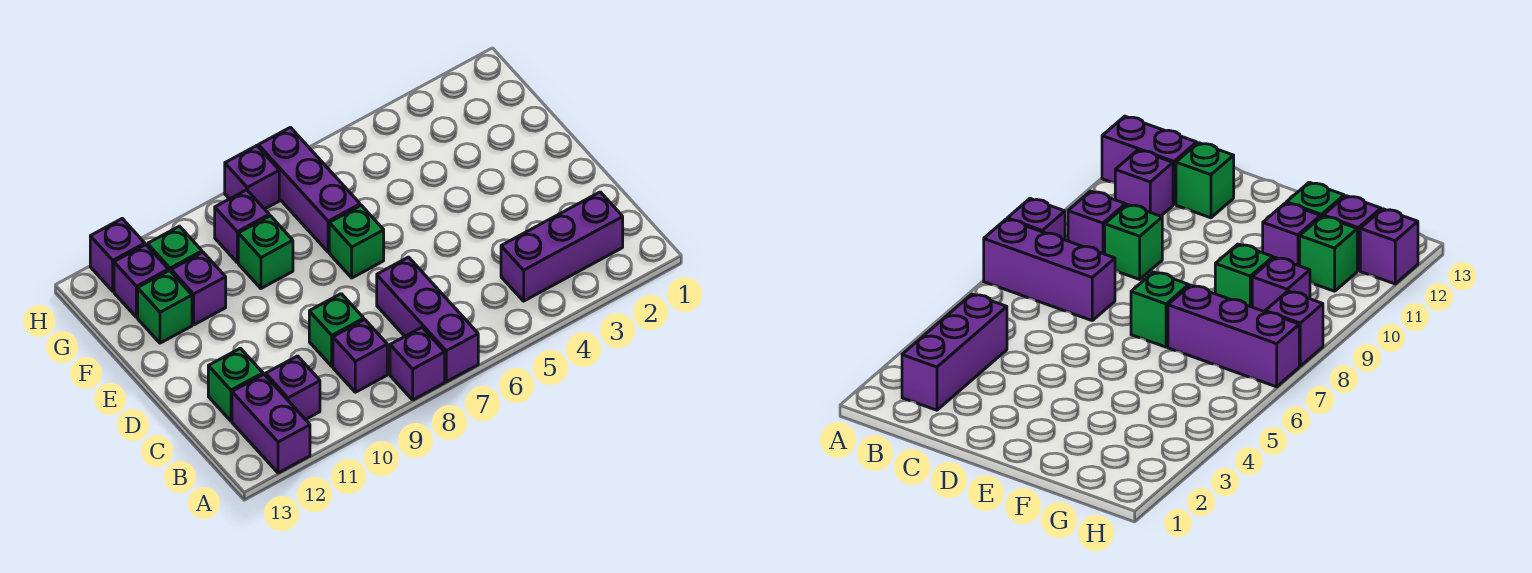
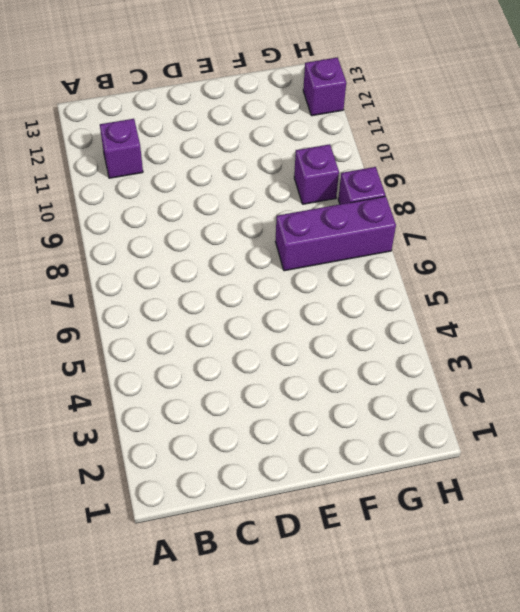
none -> purple 1x3 brick [377,257,478,382]
none -> purple 1x1 brick [390,328,445,400]
none -> purple 1x2 brick [232,374,310,473]

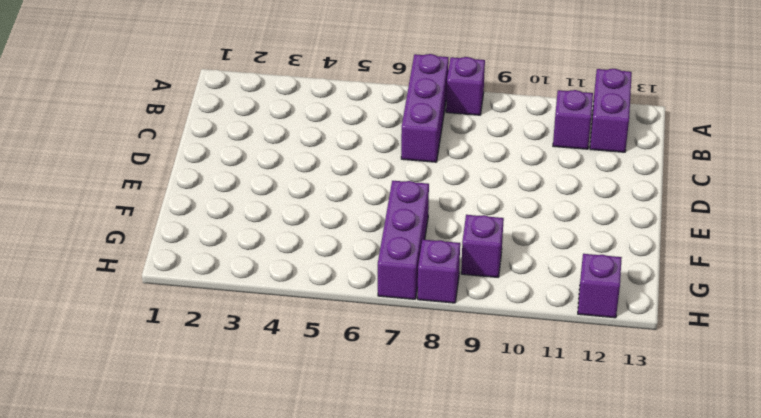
none -> purple 1x3 brick [501,192,623,301]
none -> purple 1x1 brick [333,320,387,392]
none -> green 1x1 brick [309,294,364,366]

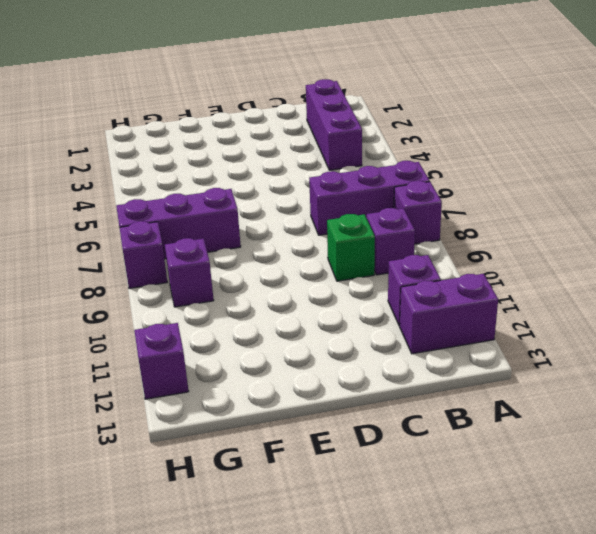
none -> green 1x1 brick [208,348,263,421]
none -> green 1x1 brick [329,205,384,278]
none -> green 1x1 brick [238,216,293,288]

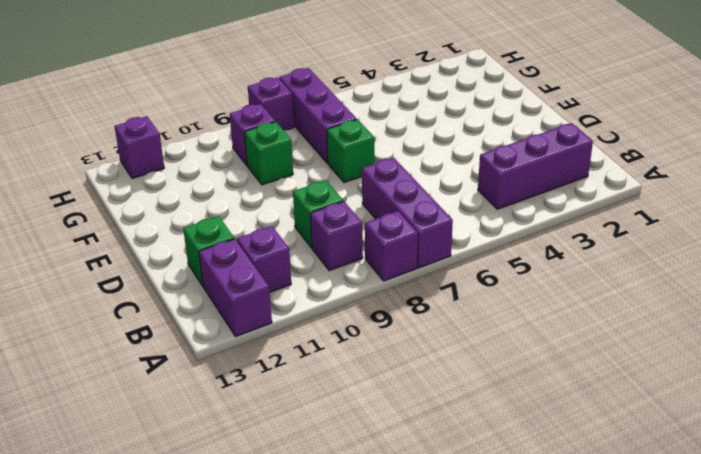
none -> purple 1x1 brick [171,252,226,325]
none -> green 1x1 brick [138,271,192,343]
none -> green 1x1 brick [148,226,202,271]

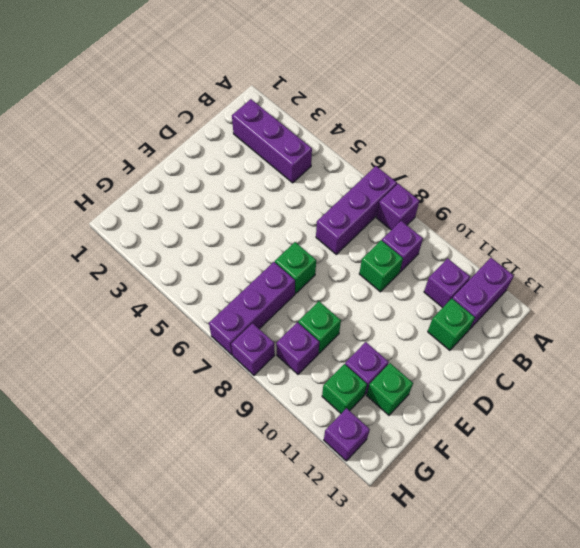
none -> purple 1x1 brick [114,245,168,317]

